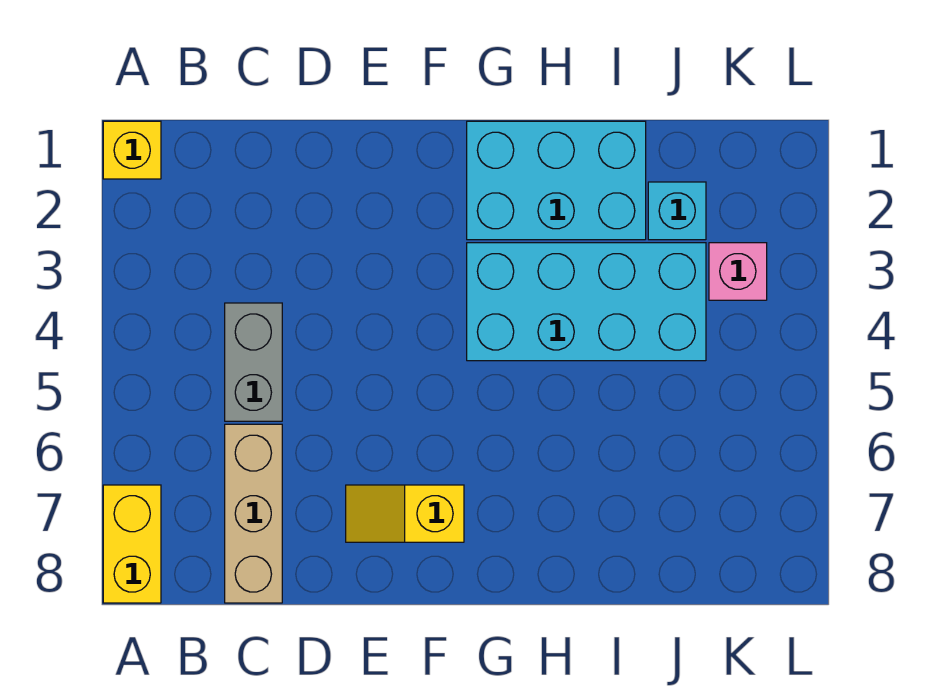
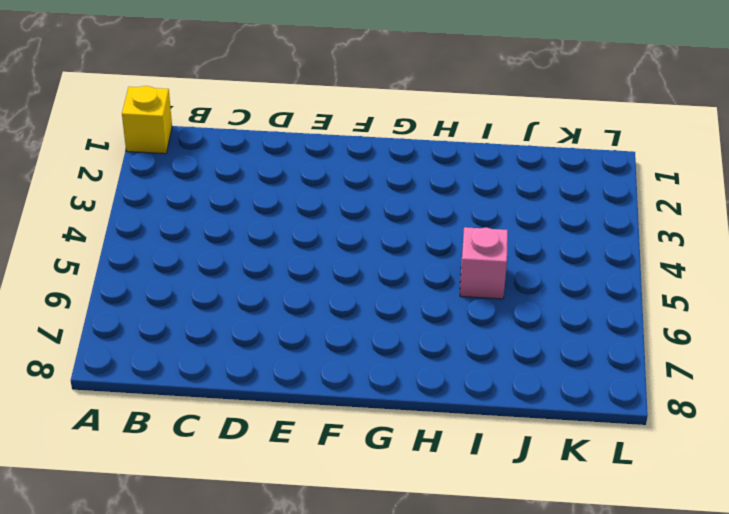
pink 1x1 brick [460,227,508,299] -> pink 1x1 brick moved to [709,243,767,300]
none -> yellow 1x2 brick [103,485,161,603]
none -> grey 1x2 brick [225,303,282,421]

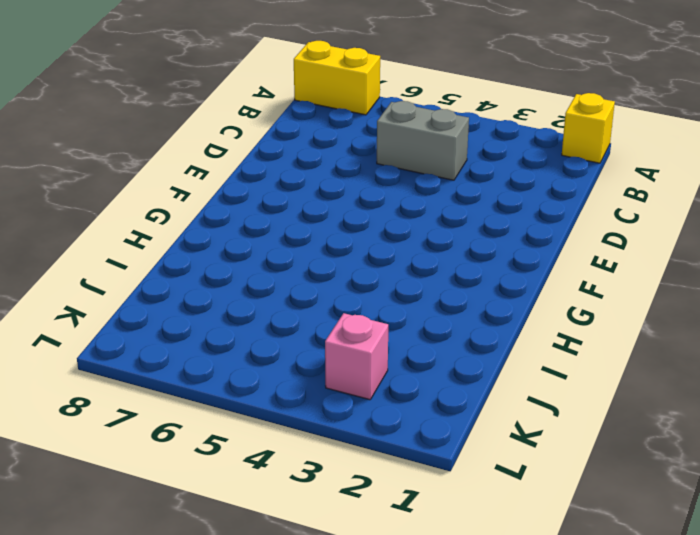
none -> tan 1x3 brick [225,424,282,603]
none -> yellow 1x2 slope [346,485,464,542]

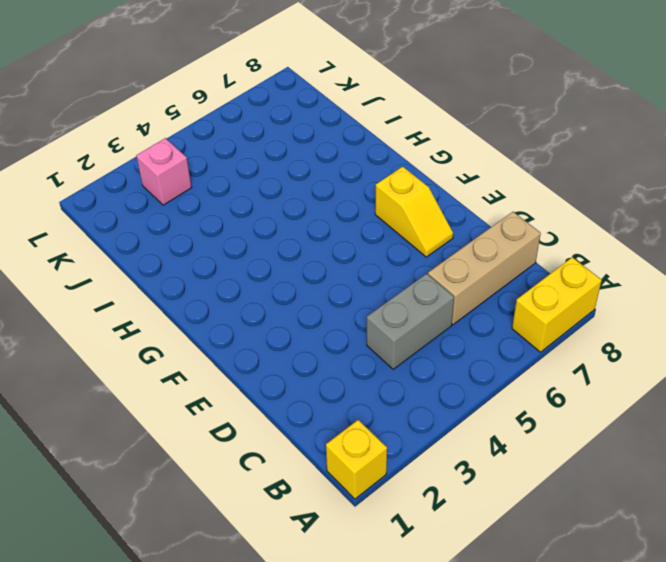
none -> cyan 2x3 brick [467,121,646,240]
none -> cyan 2x4 brick [467,243,706,361]

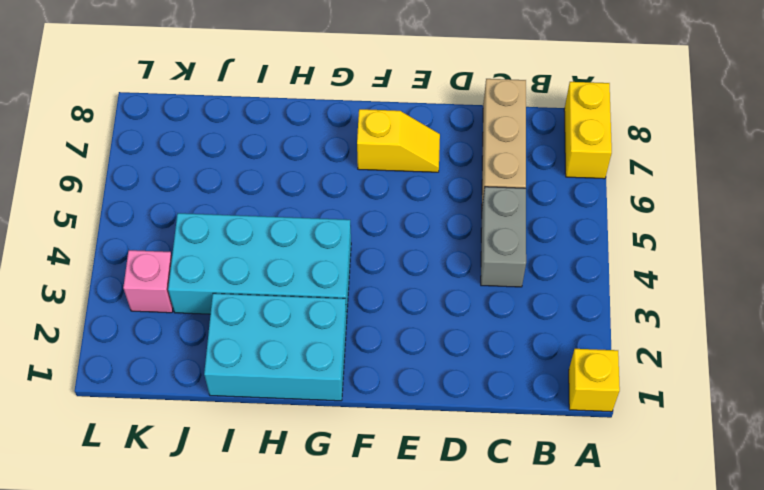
none -> cyan 1x1 brick [648,182,706,240]

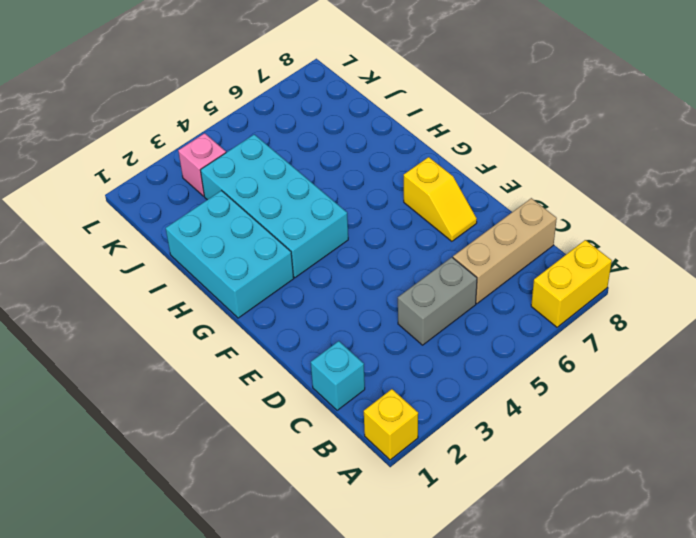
cyan 1x1 brick [311,341,365,410] -> cyan 1x1 brick moved to [648,182,706,240]

